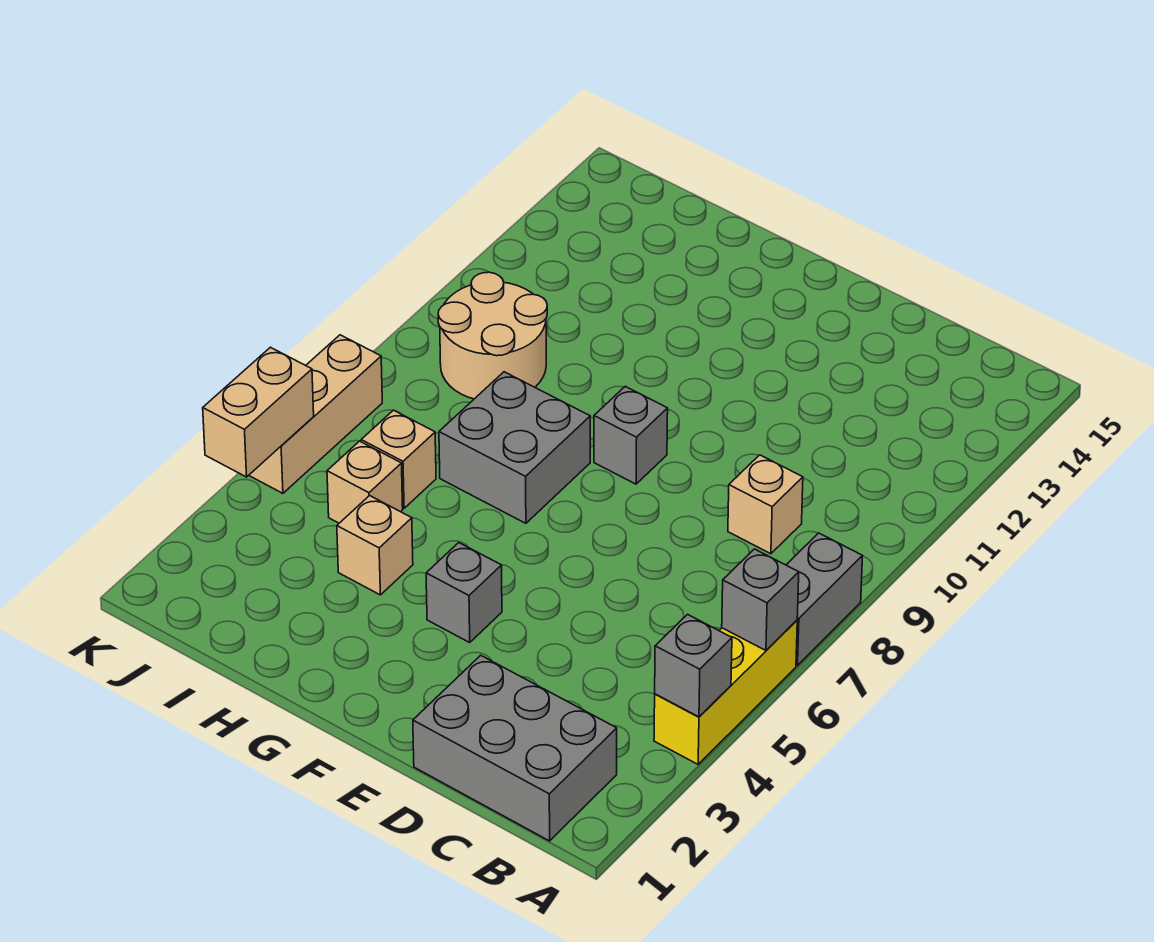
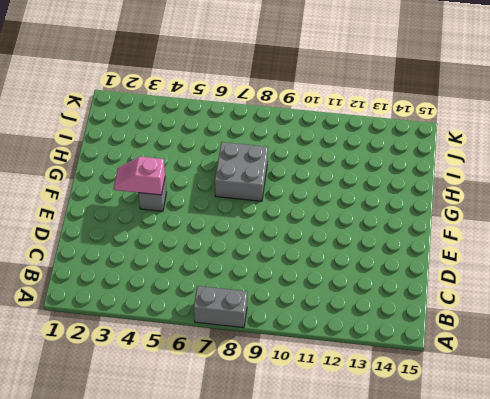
pink 1x2 slope [114,157,165,195] -> none
none -> yellow 1x3 brick [654,620,797,764]
none -> grey 2x3 brick [413,655,617,841]
none -> tan 1x1 brick [728,455,803,554]

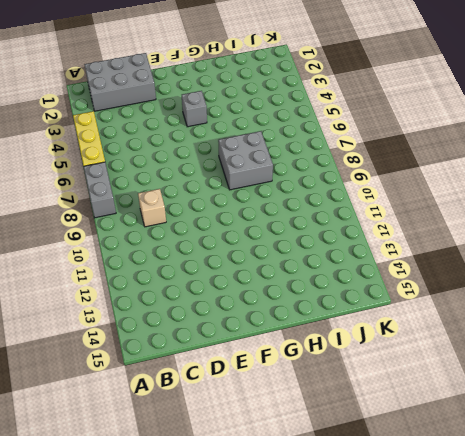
none -> grey 1x1 brick [594,386,668,484]
none -> tan 1x1 brick [337,496,413,595]
none -> tan 1x1 brick [327,441,403,523]

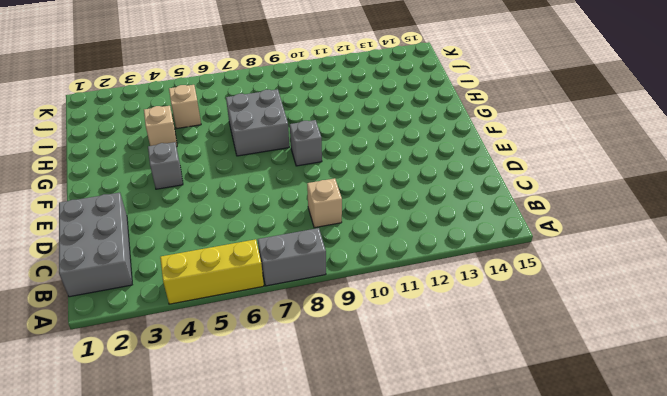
none -> tan 1x1 brick [361,410,436,508]
none -> tan 2x2 round brick [438,272,547,399]
none -> tan 1x3 brick [249,335,382,493]

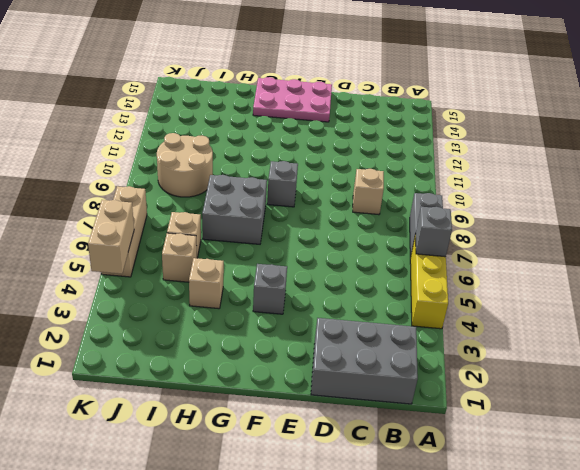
pink 2x3 plate [253,77,332,122] -> none
none -> grey 1x1 brick [655,614,732,717]

